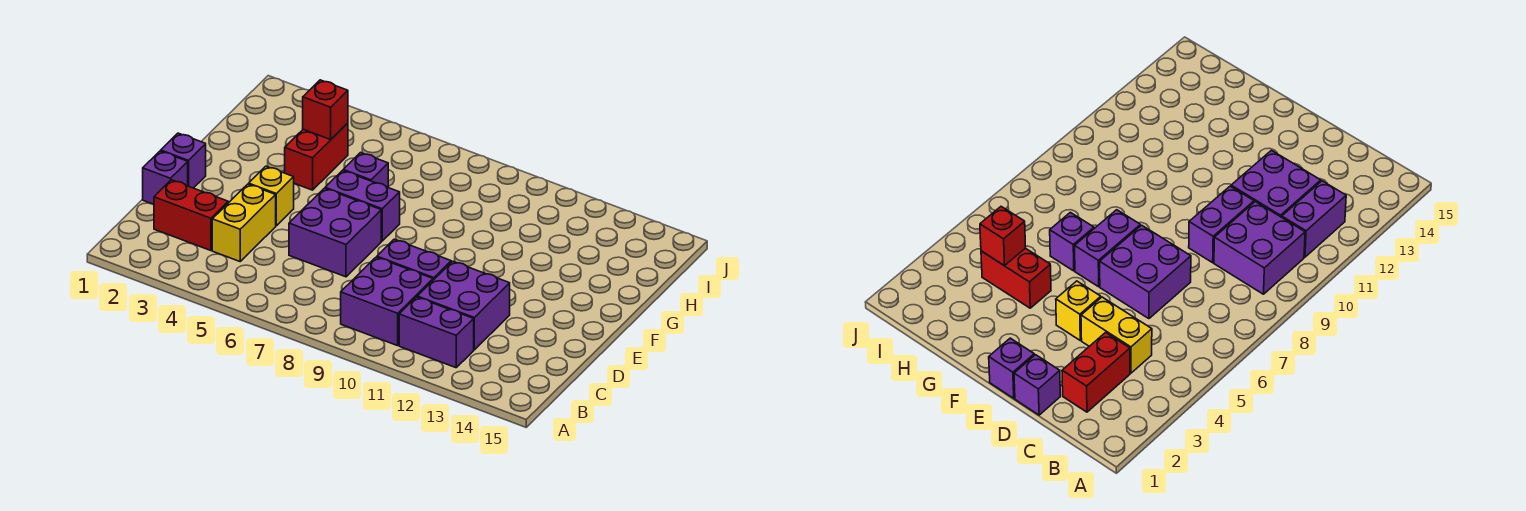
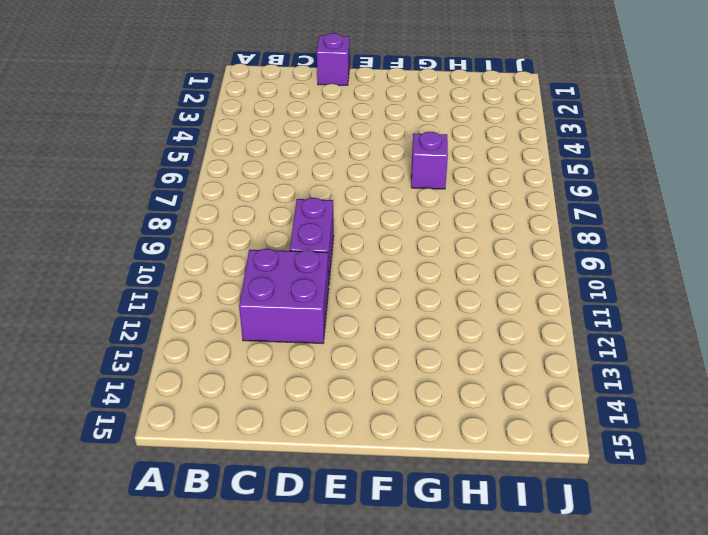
none -> purple 2x2 brick [341,257,433,346]
none -> purple 1x2 brick [399,297,474,368]
none -> red 1x2 brick [154,180,228,251]

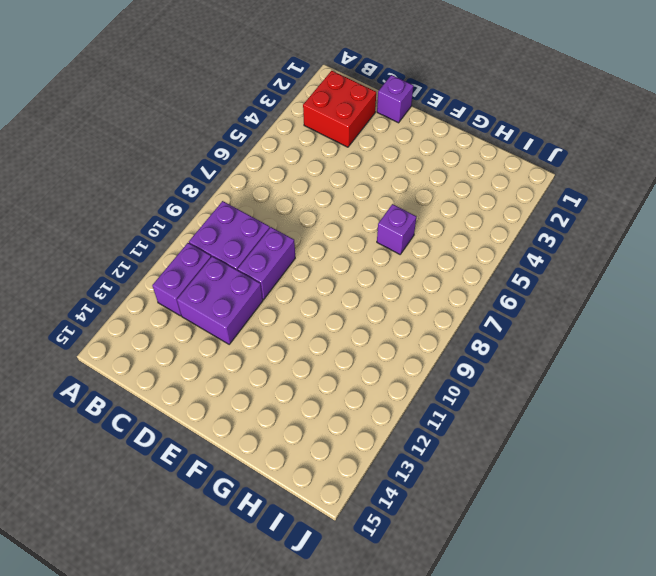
red 2x2 brick [303,71,376,147] -> red 1x2 brick [154,180,228,251]
none -> yellow 1x2 brick [212,184,276,261]
none -> purple 2x2 brick [289,188,381,277]
none -> purple 1x1 brick [161,133,206,188]

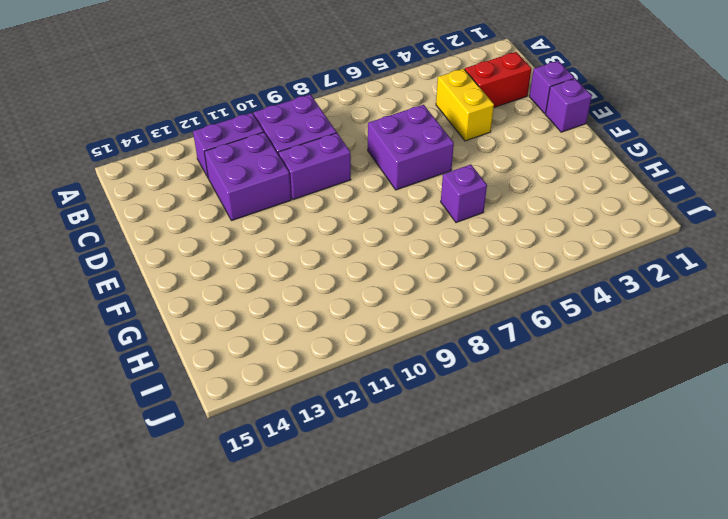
none -> yellow 1x1 brick [249,166,294,226]
none -> purple 1x2 brick [325,171,400,241]
none -> red 1x2 brick [285,123,348,190]

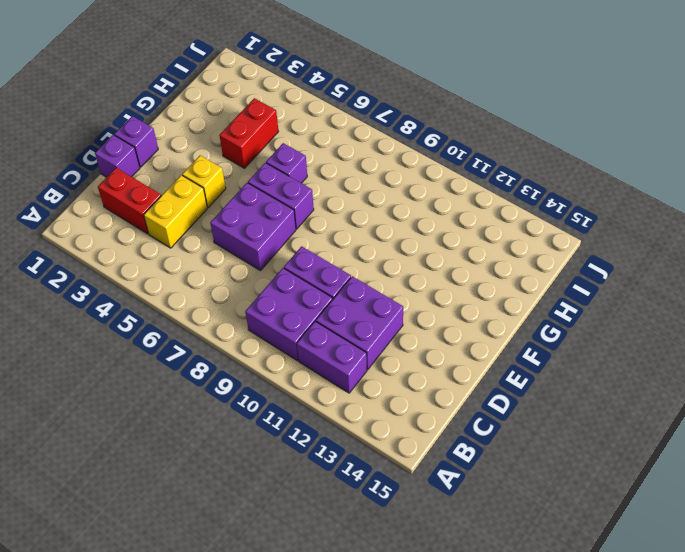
none -> red 1x1 brick [303,80,348,140]

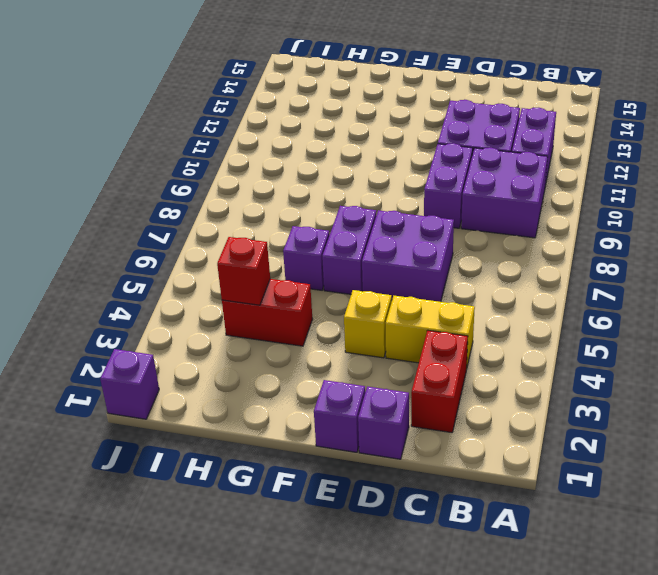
purple 1x1 brick [100,349,159,419] -> none

